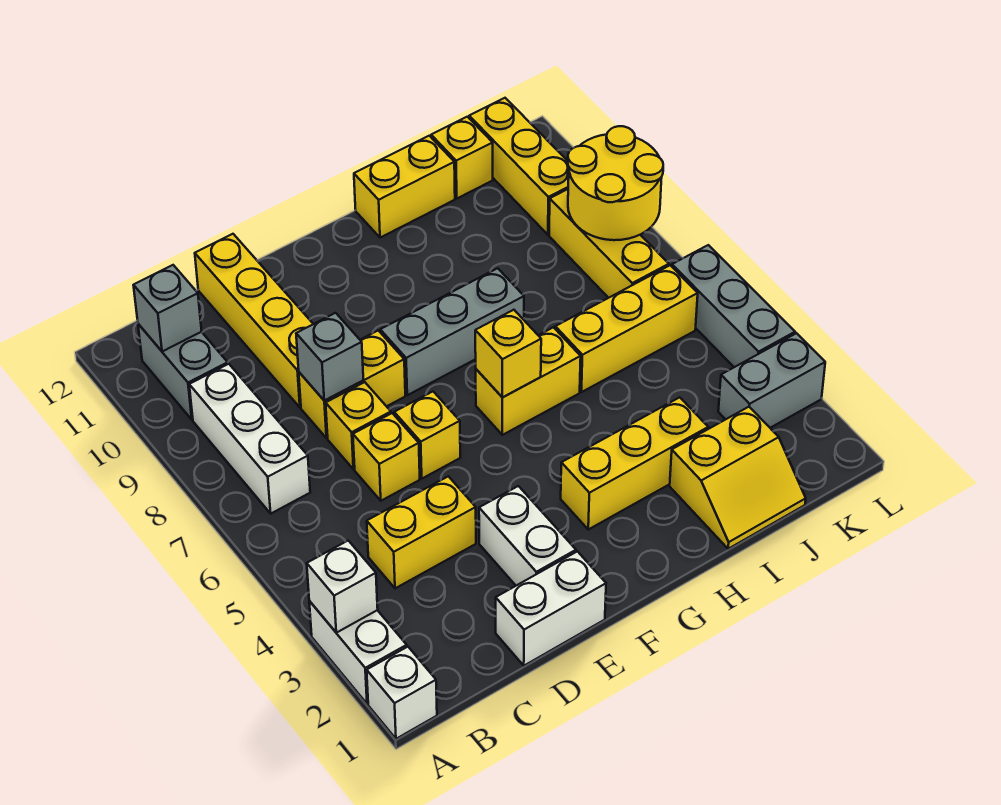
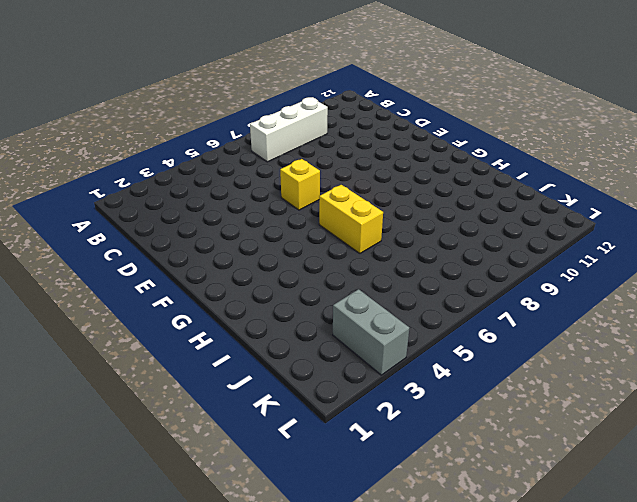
none -> white 1x1 brick [367,647,437,739]
none -> white 1x2 brick [309,601,407,704]
none -> grey 1x2 brick [138,324,228,420]

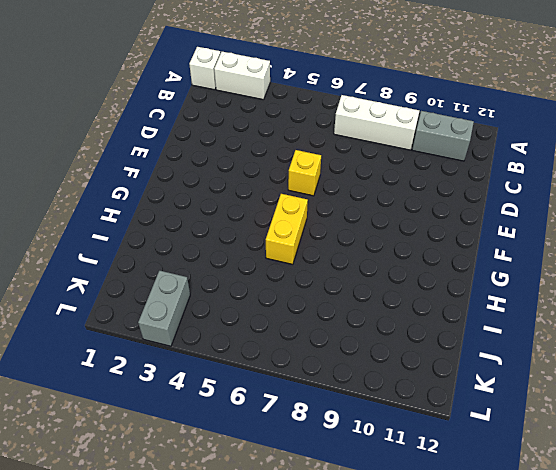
none -> yellow 1x2 brick [367,476,476,588]
none -> white 1x2 brick [496,551,606,666]
none -> yellow 1x1 brick [353,413,420,501]

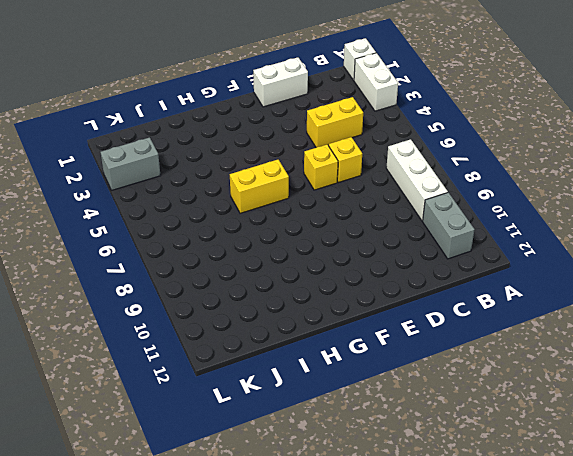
none -> yellow 1x1 brick [326,382,391,469]
none -> yellow 1x2 brick [299,331,405,438]
none -> yellow 1x4 brick [195,234,313,407]

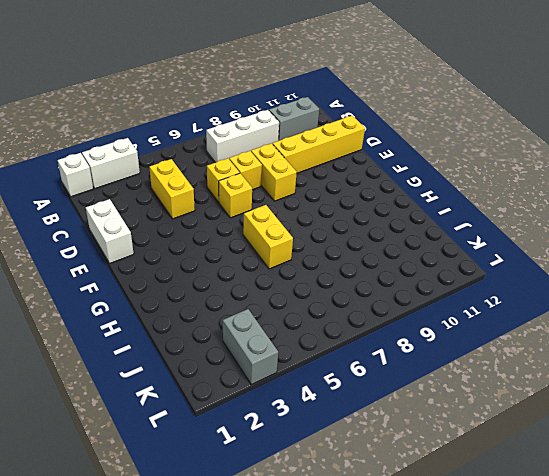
none -> white 1x2 brick [479,486,576,586]
none -> grey 1x3 brick [380,268,524,395]
none -> yellow 1x3 brick [561,397,708,529]

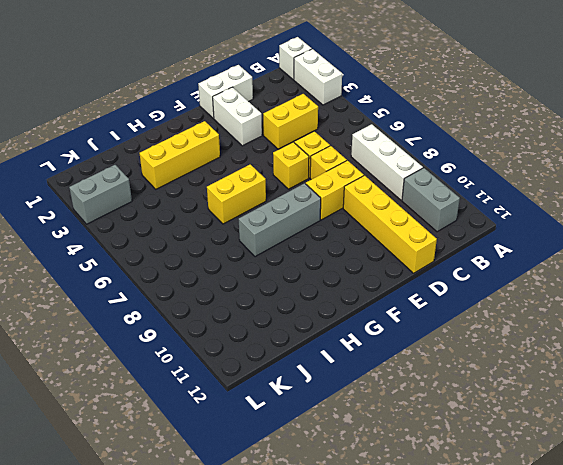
none -> yellow 1x2 brick [354,136,455,238]
none -> yellow 2x2 slope [670,407,806,549]
none -> yellow 1x3 brick [555,265,698,392]

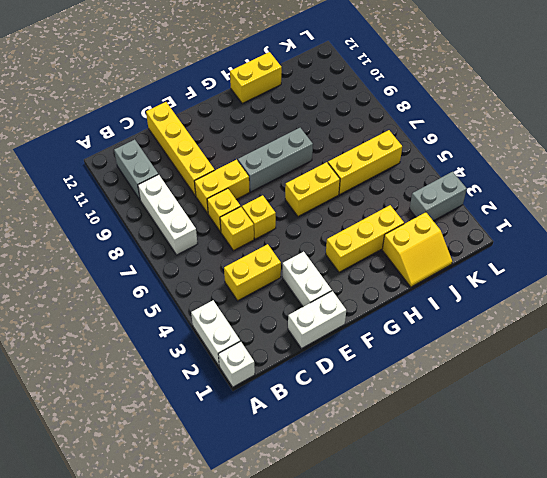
none -> yellow 1x1 brick [431,117,493,198]
none -> yellow 1x3 brick [549,189,669,298]
none -> yellow 1x3 brick [469,98,569,235]

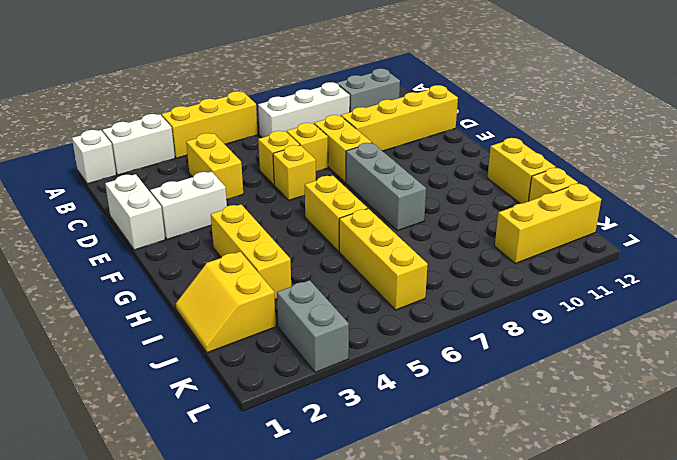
yellow 1x3 brick [161,91,258,158] -> yellow 1x3 brick moved to [549,189,669,298]
none -> grey 1x3 brick [672,245,795,367]
none -> white 1x1 brick [307,541,378,633]
none -> grey 1x1 brick [133,265,202,352]

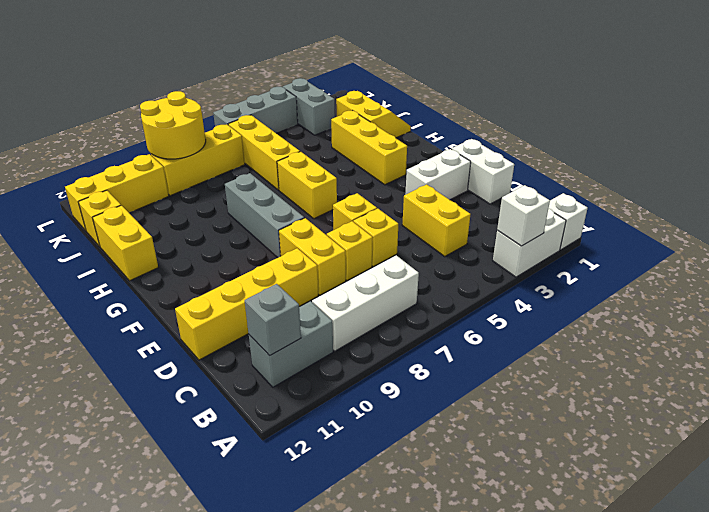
none -> grey 1x1 brick [296,313,363,400]
none -> yellow 1x1 brick [475,310,541,397]

